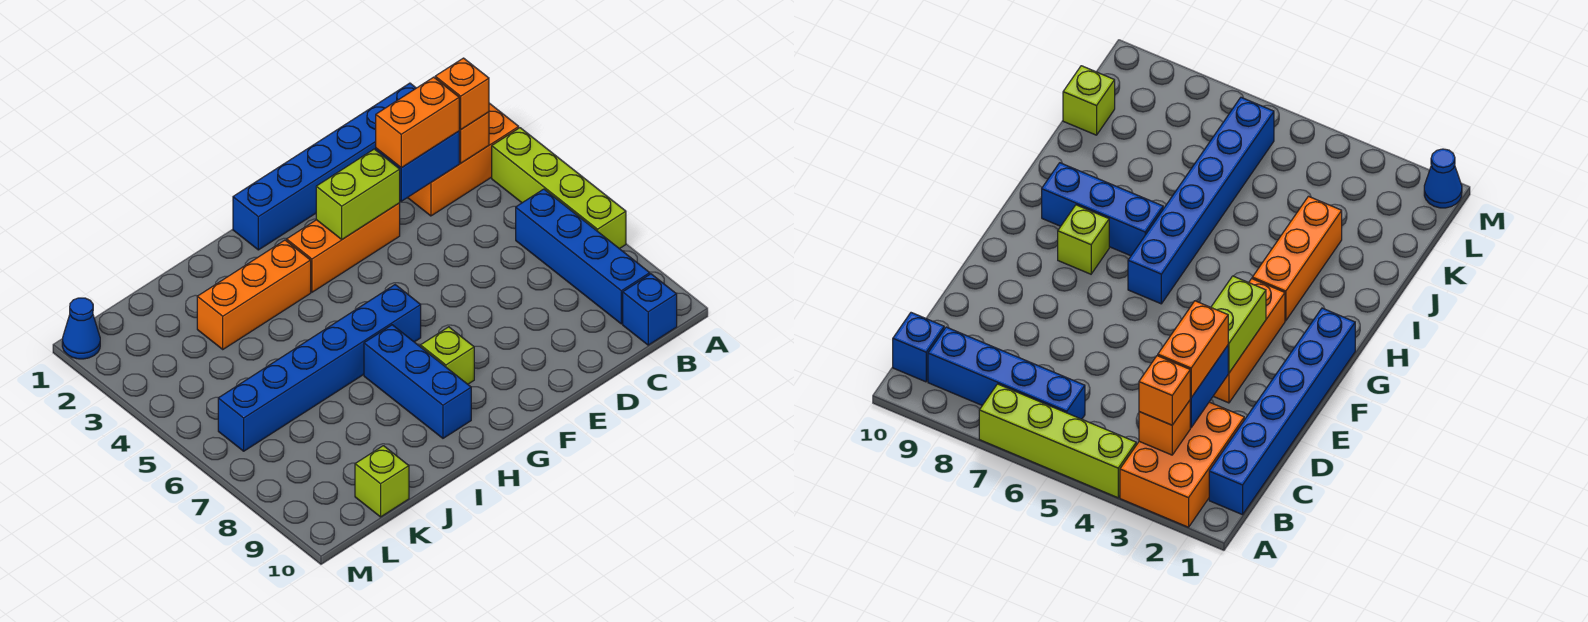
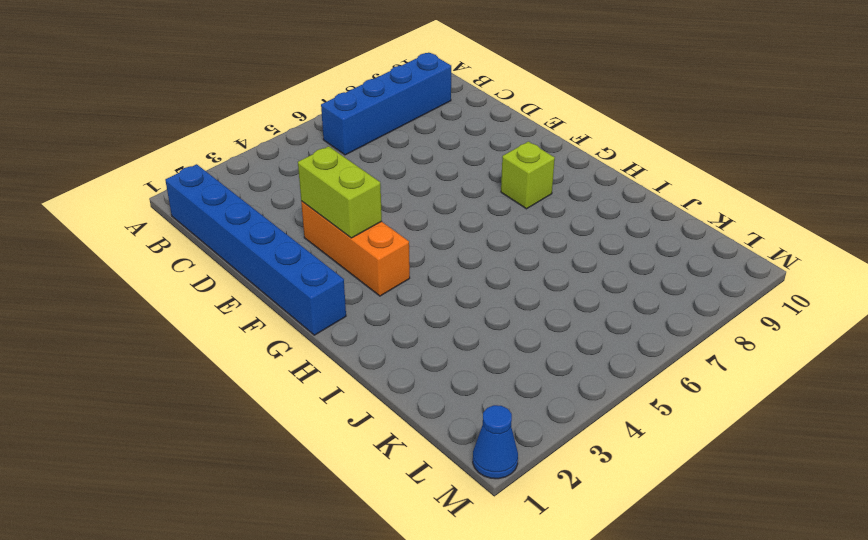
none -> orange 2x3 brick [408,103,519,216]
none -> lime 1x4 brick [492,128,626,249]
none -> blue 1x1 brick [623,274,677,345]

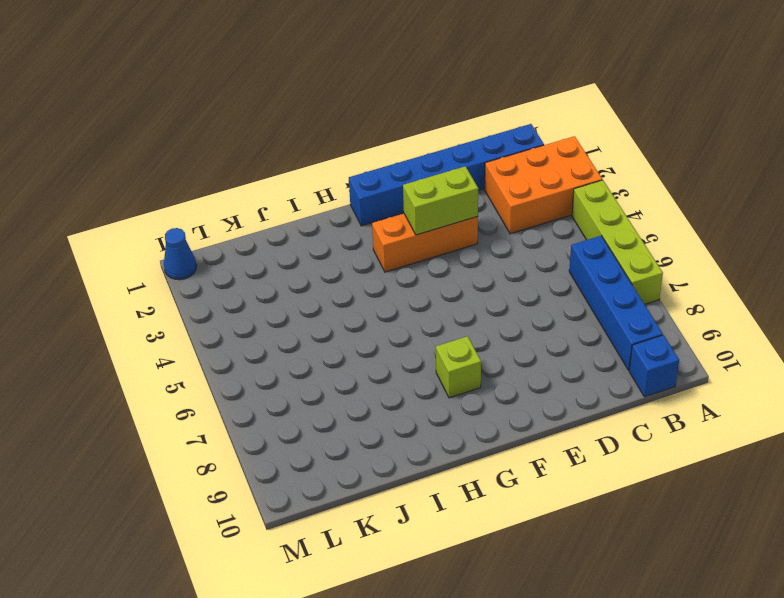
none -> blue 1x6 brick [218,285,421,451]
none -> orange 1x3 brick [197,240,311,349]
none -> blue 1x3 brick [364,325,471,438]

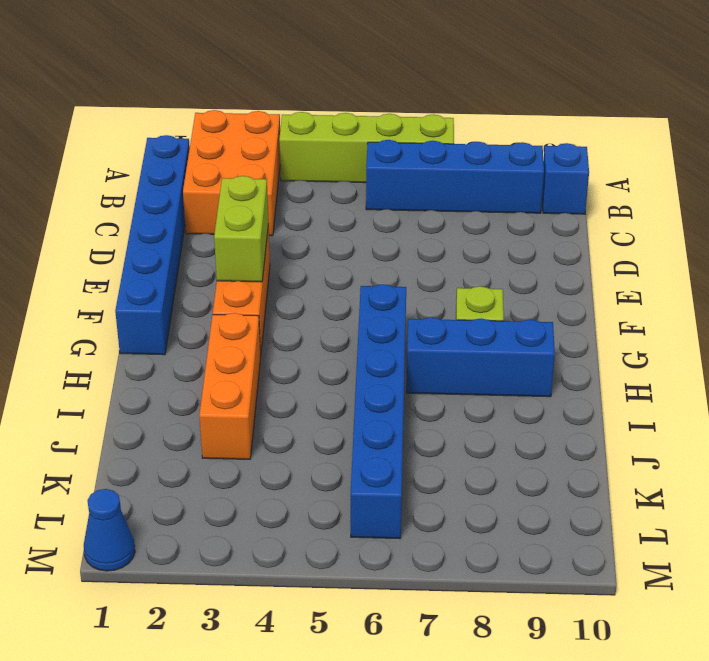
none -> lime 1x1 brick [355,446,409,517]
none -> orange 1x1 brick [459,112,489,163]
none -> blue 1x2 brick [376,131,459,201]

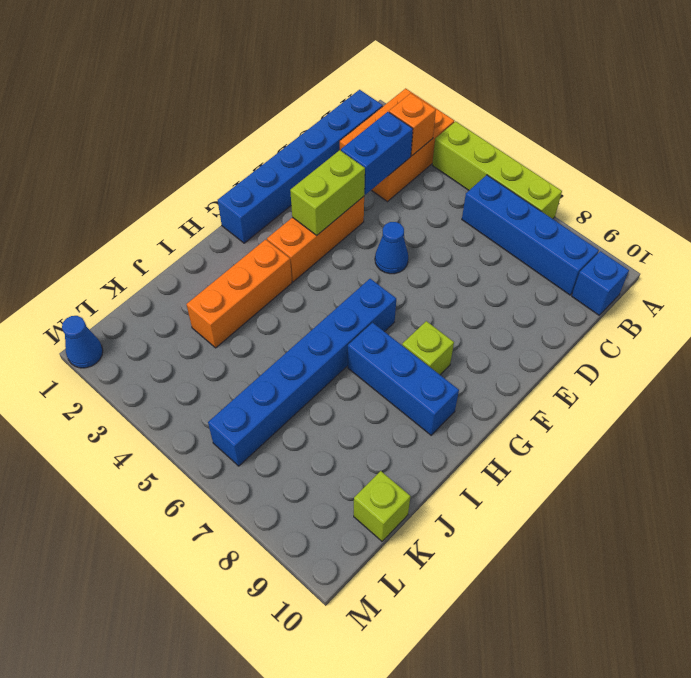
blue 1x1 cone [375,222,408,274] -> none
none -> orange 1x1 brick [435,58,489,130]
none -> orange 1x2 brick [376,77,459,168]

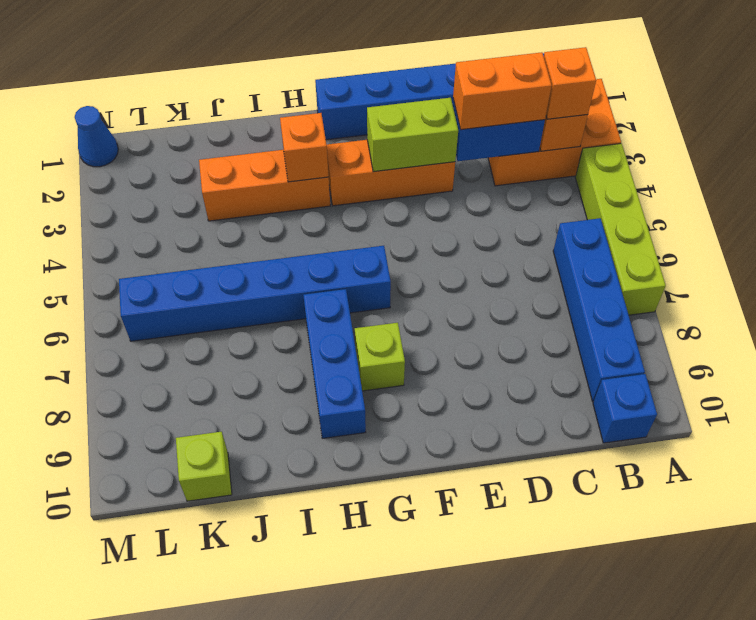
orange 1x1 brick [280,113,329,182] -> none

